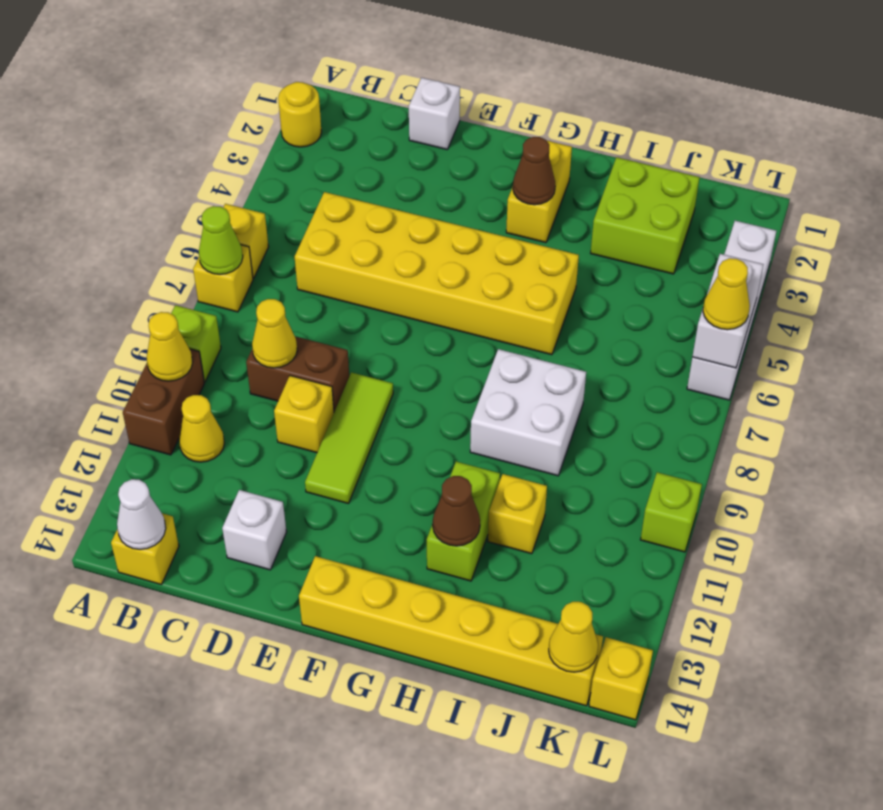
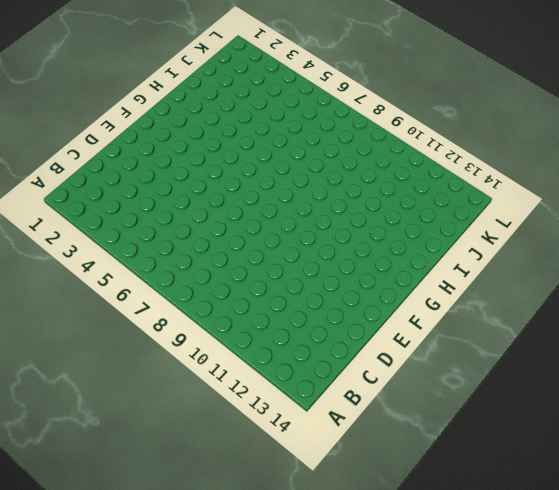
none -> yellow 1x1 round brick [278,82,321,147]
none -> yellow 1x1 brick [223,204,269,278]
none -> yellow 1x1 brick [193,245,253,312]
none -> lime 1x1 brick [171,305,221,382]

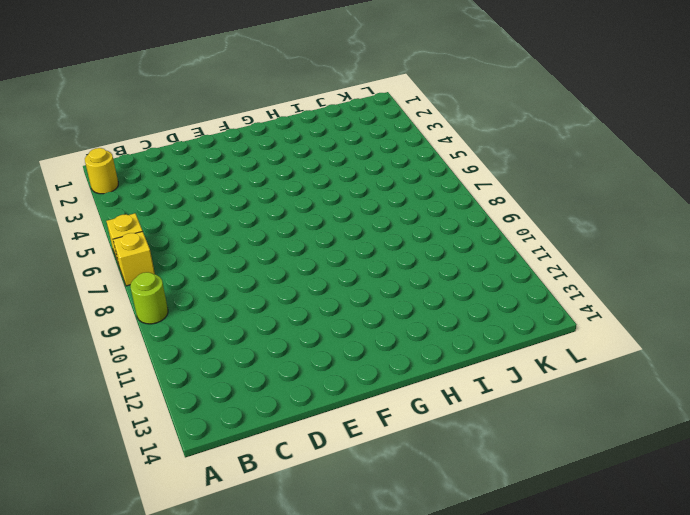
lime 1x1 round brick [130,272,168,324] -> lime 1x1 brick [171,305,221,382]
none -> brown 1x2 brick [123,349,204,455]
none -> yellow 1x1 cone [179,395,224,462]
none -> yellow 1x1 brick [111,513,179,585]
none -> yellow 2x6 brick [295,192,579,355]

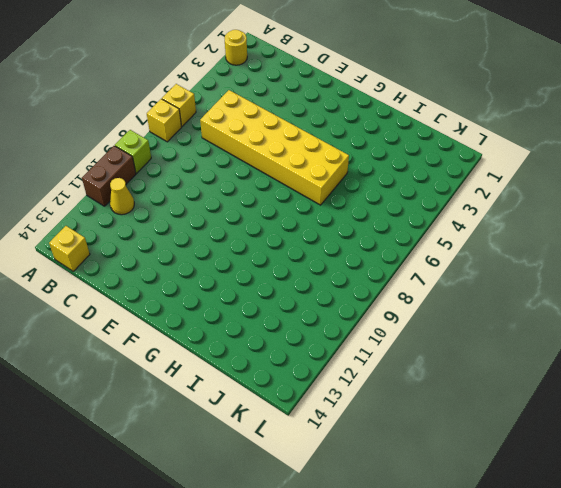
none -> brown 1x2 brick [246,336,349,412]
none -> white 1x1 brick [409,78,460,149]
none -> yellow 1x1 brick [274,376,334,453]
none -> white 1x1 brick [222,490,286,570]

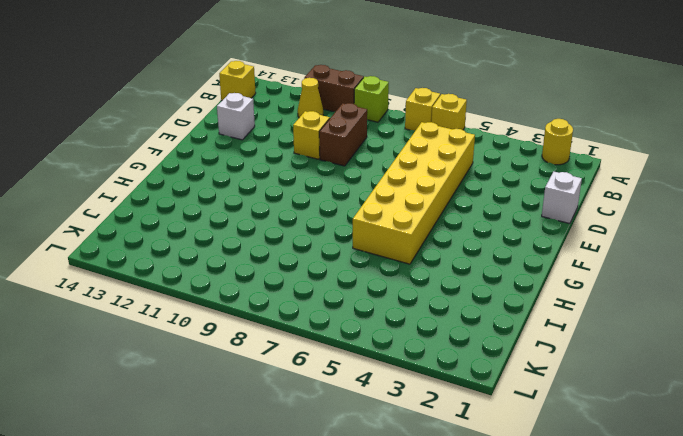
none -> lime 1x3 tile [305,372,393,504]
none -> yellow 1x6 brick [299,556,603,706]
none -> yellow 1x2 brick [506,141,572,243]
none -> white 2x2 brick [470,349,586,476]

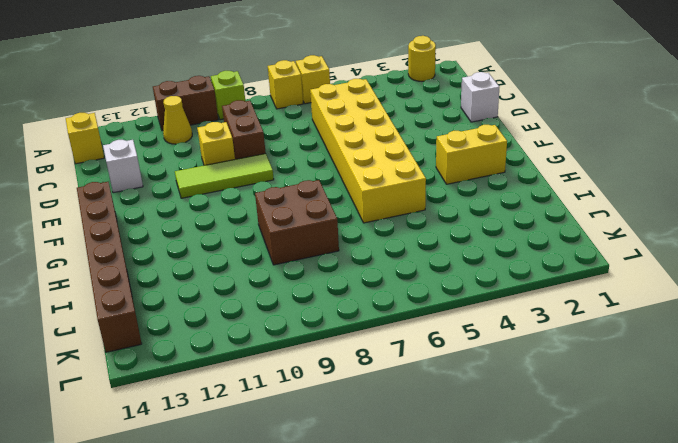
brown 1x6 brick [77,182,142,352] -> yellow 1x6 brick [299,556,603,706]
brown 2x2 brick [255,180,339,265] -> white 2x2 brick [470,349,586,476]
none -> lime 1x2 brick [427,462,500,581]
none -> lime 2x2 brick [591,157,700,274]
none -> yellow 1x1 brick [488,474,547,554]
none -> white 1x4 brick [687,221,776,400]

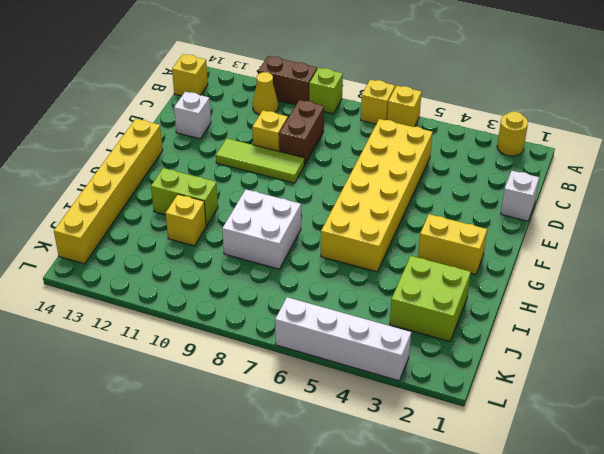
none -> lime 1x1 brick [641,472,702,552]
none -> yellow 1x1 brick [589,637,653,720]
none -> lime 1x1 cone [199,206,243,274]
none -> yellow 1x1 cone [147,312,193,381]

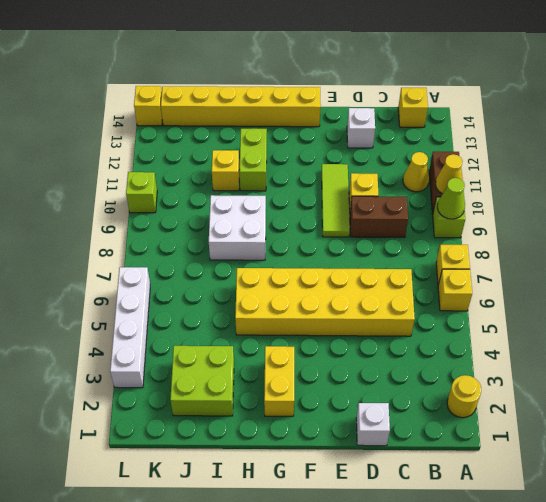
lime 1x1 cone [437,178,465,219] -> lime 1x1 cone moved to [199,206,243,274]
none -> white 1x1 cone [117,479,166,549]
none -> yellow 1x1 cone [252,299,297,368]
none -> brown 1x1 cone [513,137,555,205]
none -> brown 1x1 cone [433,476,480,546]

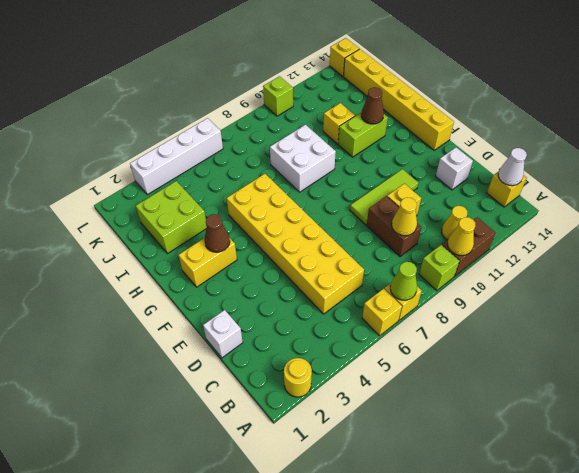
none -> yellow 1x1 cone [549,602,598,672]
none -> white 1x2 brick [692,254,763,368]
none -> yellow 1x1 cone [703,258,750,330]

